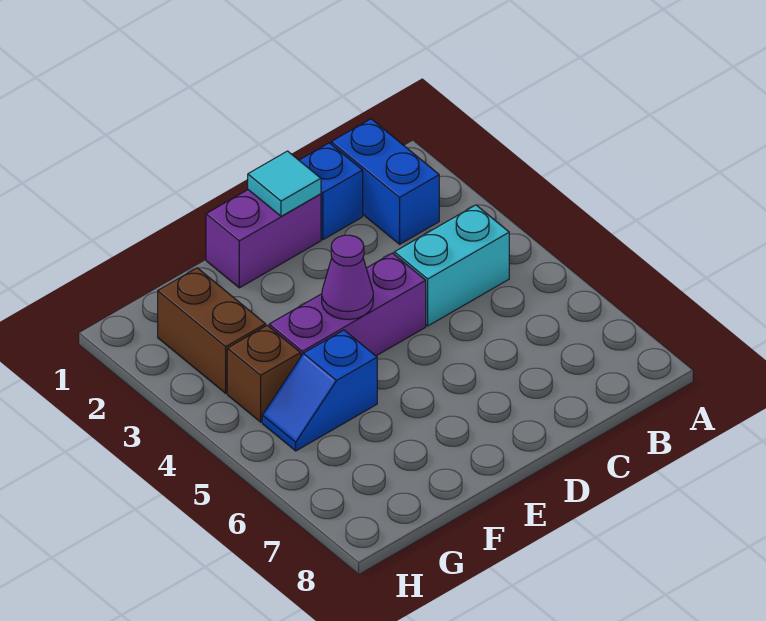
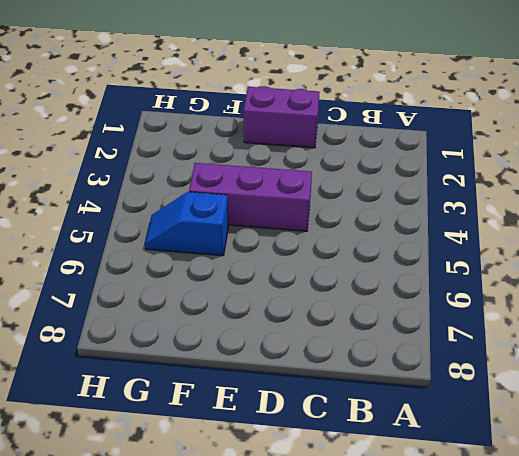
none -> blue 1x2 brick [331,119,439,244]
none -> cyan 1x2 brick [394,205,509,326]

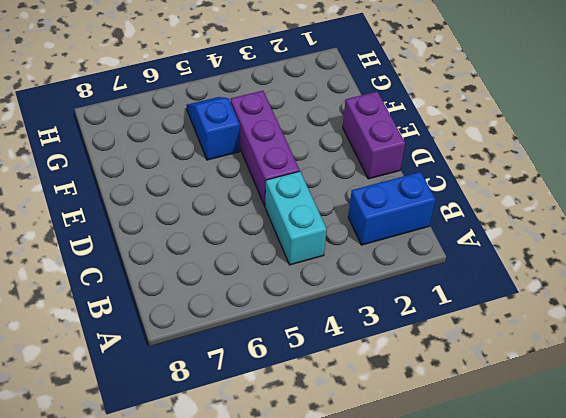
none -> blue 1x1 brick [299,143,363,240]
none -> brown 1x2 brick [158,268,266,393]

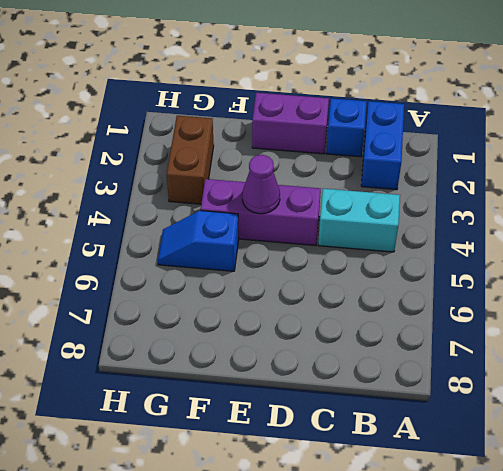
none -> brown 1x1 brick [227,325,301,422]
none -> cyan 1x1 tile [248,151,321,216]

